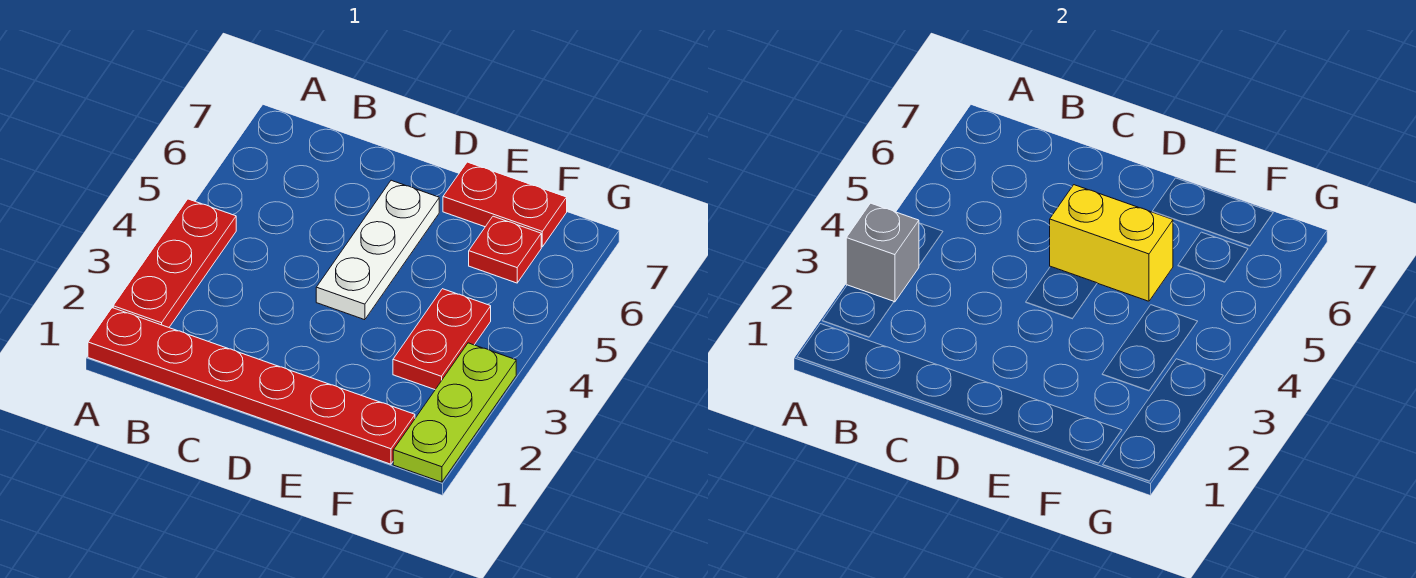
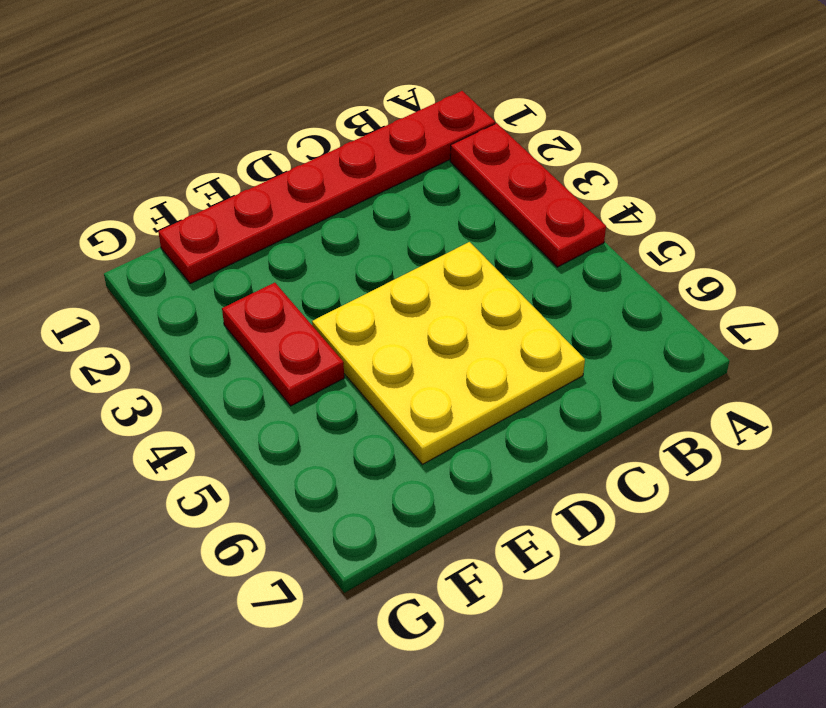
yellow 3x3 plate [312,242,585,464] -> white 1x3 plate [316,180,439,320]
none -> red 1x2 plate [443,162,567,247]
none -> red 1x1 plate [469,216,541,283]

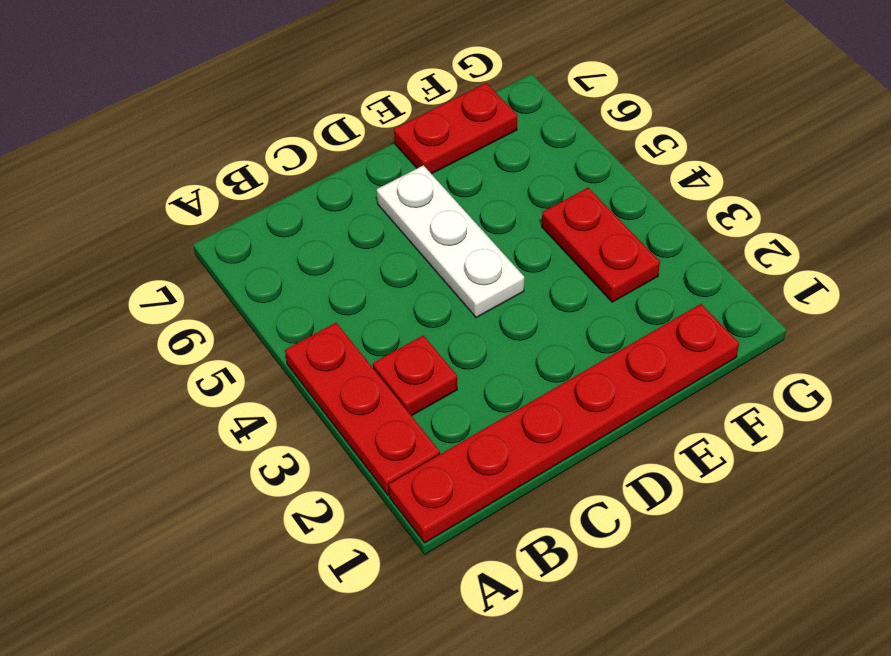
red 1x1 plate [373,335,457,416] -> red 1x1 plate moved to [469,216,541,283]
none -> lime 1x3 plate [393,343,516,482]
none -> grey 1x1 brick [846,203,919,302]

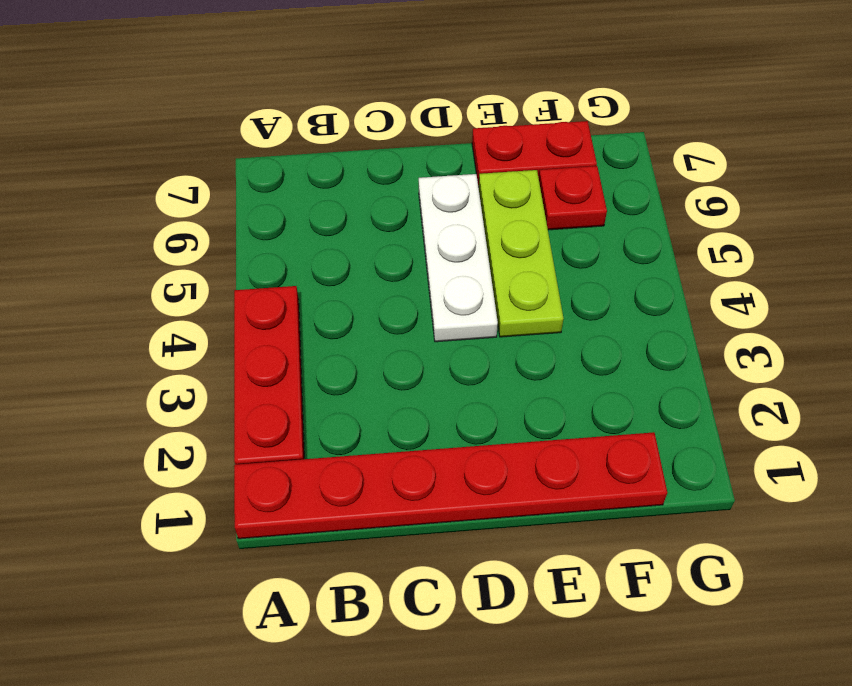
lime 1x3 plate [479,170,564,337] -> lime 1x3 plate moved to [393,343,516,482]
none -> red 1x2 plate [393,289,491,389]
none -> grey 1x1 brick [846,203,919,302]

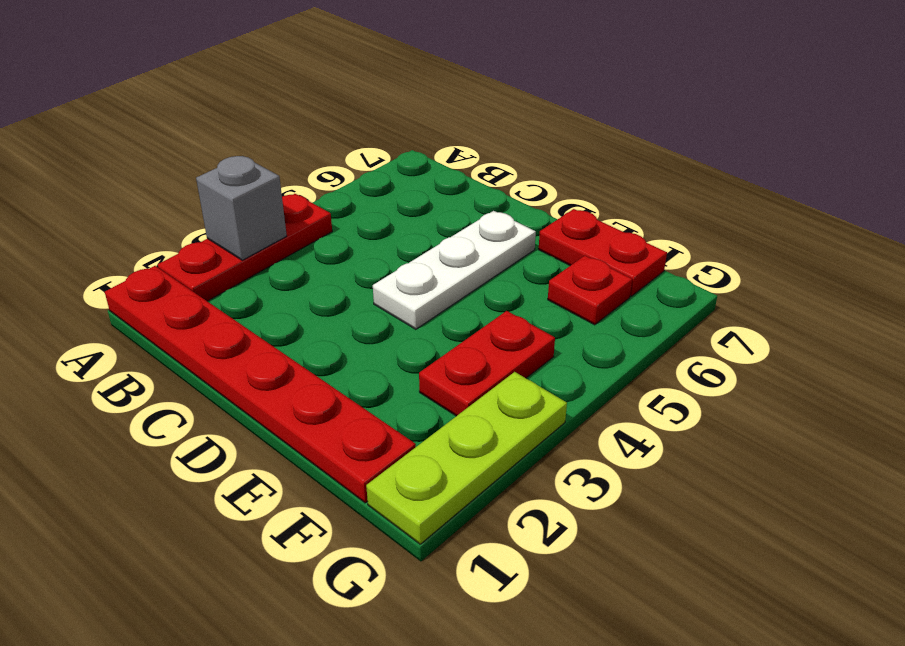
none -> yellow 1x2 brick [1050,185,1173,301]

